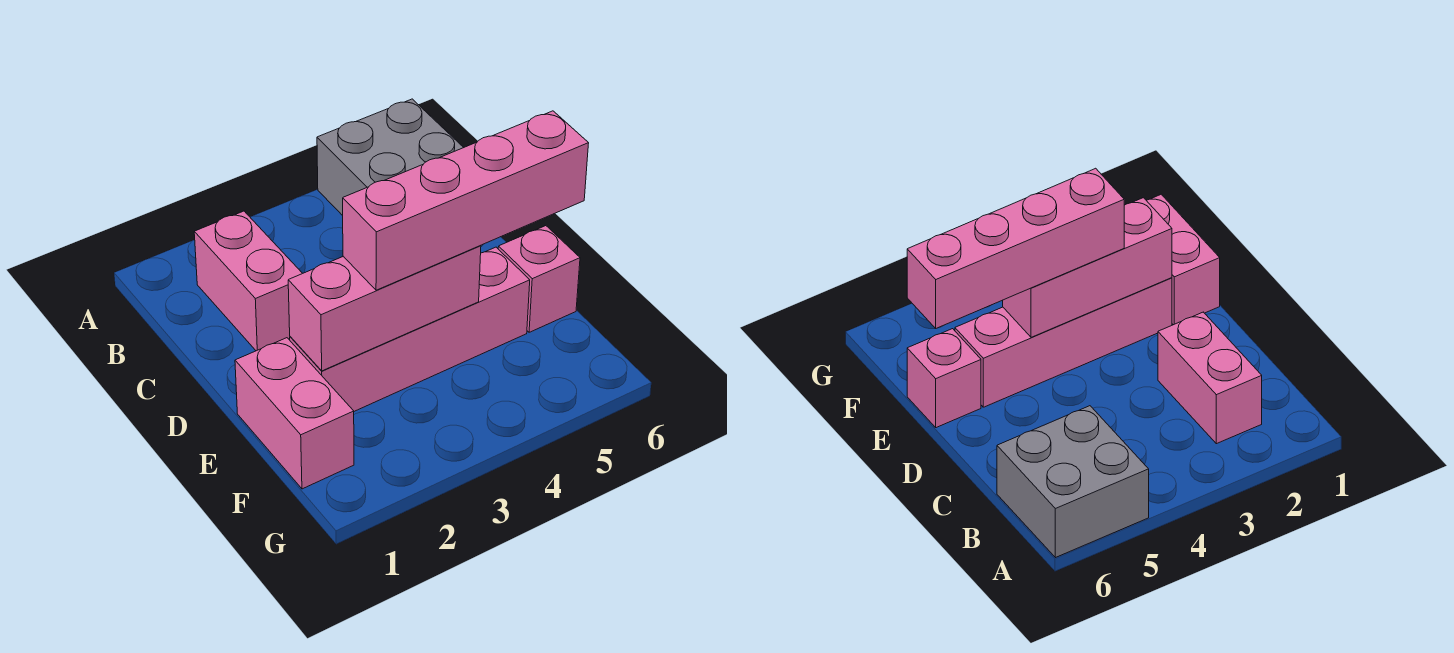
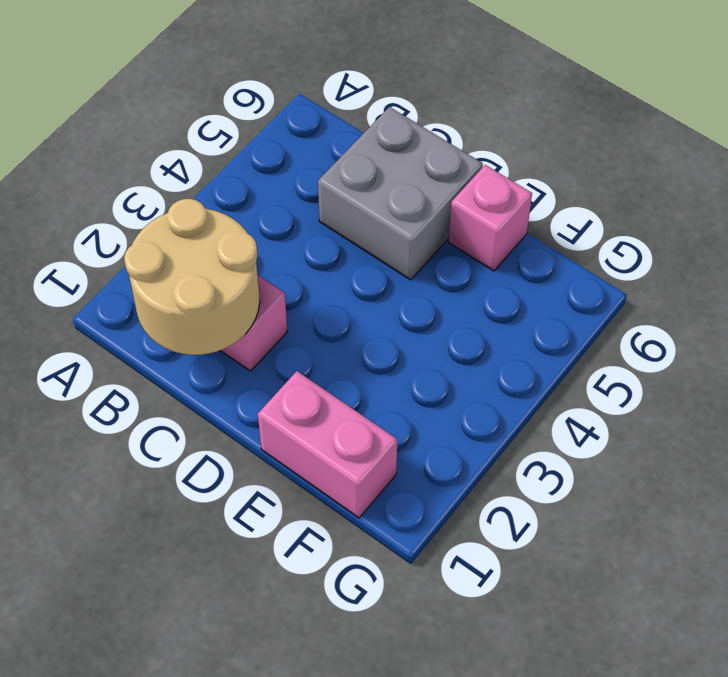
tan 2x2 round brick [124,199,260,355] -> none
grey 2x2 brick [318,107,483,280] -> grey 2x2 brick moved to [317,99,464,216]
none -> pink 1x4 brick [290,247,530,411]
none -> pink 1x3 brick [288,245,481,371]

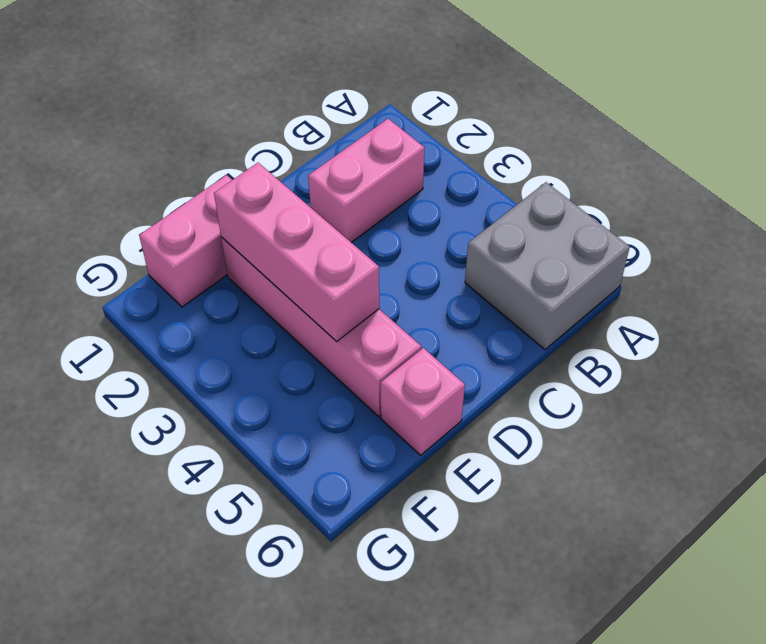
none -> pink 1x4 brick [343,111,589,290]

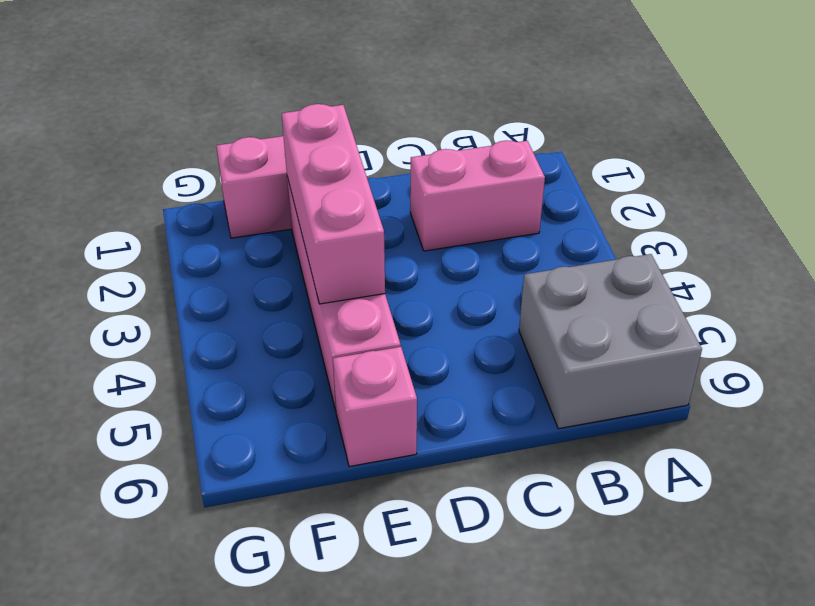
none -> pink 1x4 brick [343,111,589,290]

